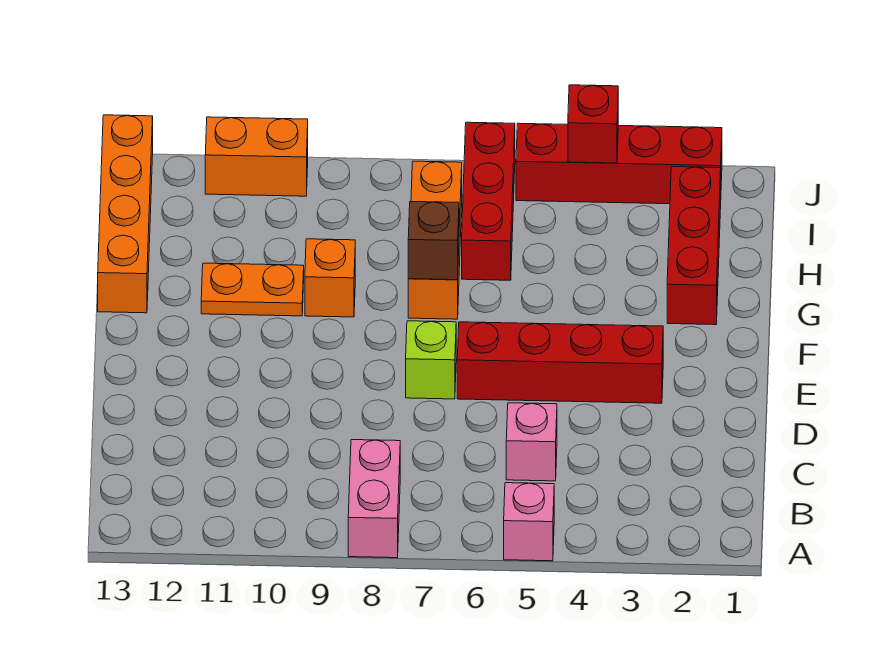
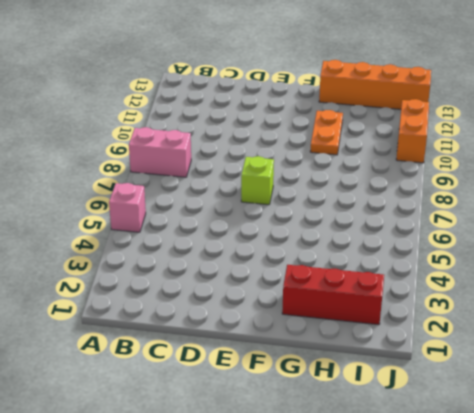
none -> pink 1x1 brick [506,403,557,481]
none -> red 1x4 brick [457,322,663,403]
none -> orange 1x3 brick [408,161,462,319]

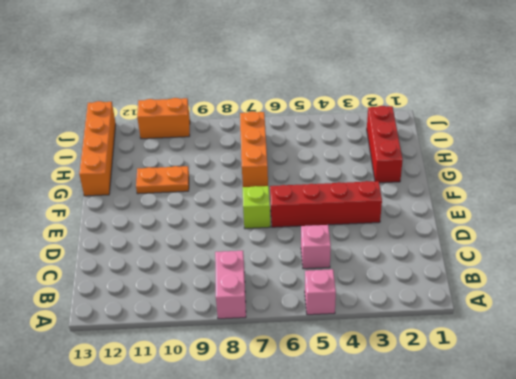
none -> orange 1x1 brick [305,239,355,317]
none -> red 1x3 brick [462,122,515,280]
none -> red 1x4 brick [516,123,722,204]

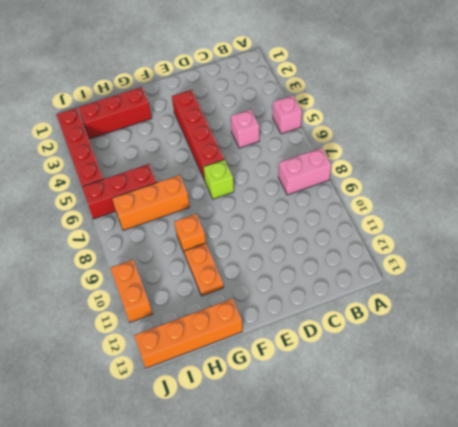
none -> brown 1x1 brick [408,202,459,280]
none -> red 1x1 brick [568,85,618,163]

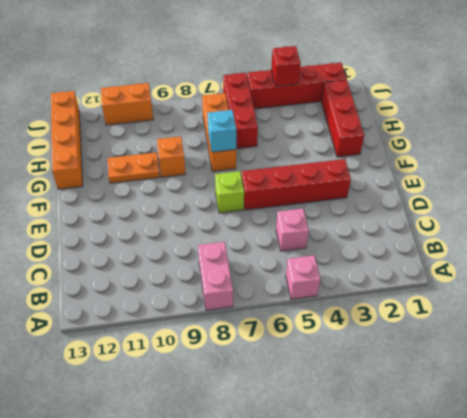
cyan 1x1 brick [207,110,236,152] -> brown 1x1 brick [408,202,459,280]

